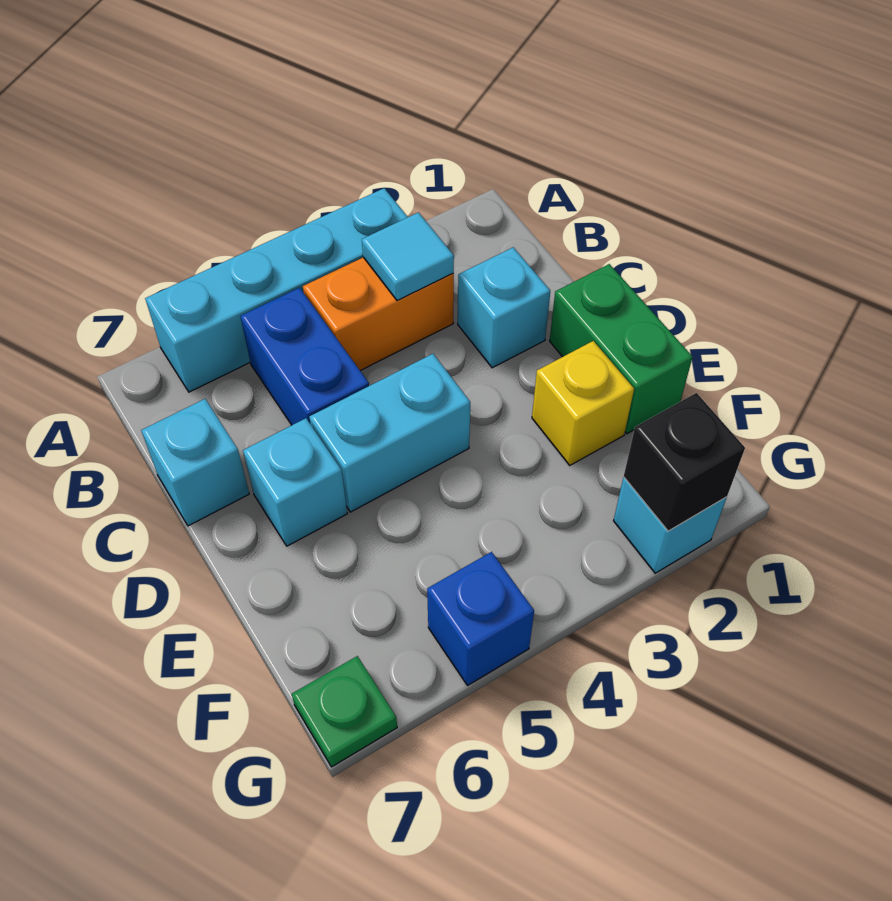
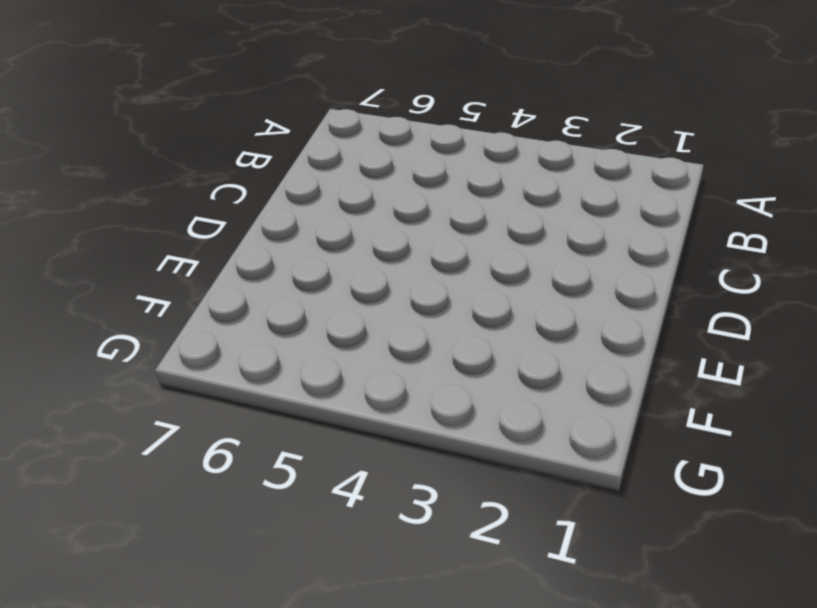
none -> cyan 1x4 brick [145,188,407,392]
none -> orange 1x2 brick [303,257,454,371]
none -> blue 1x2 brick [241,288,369,425]

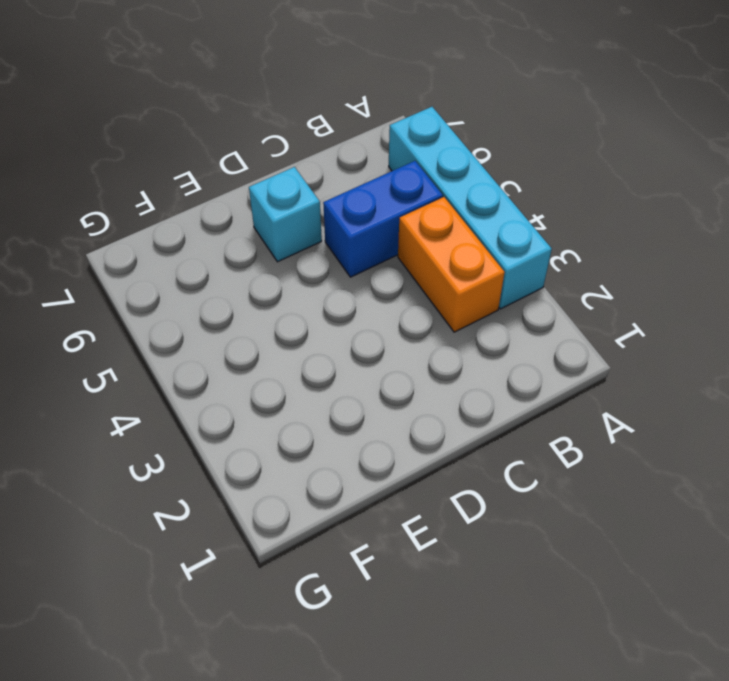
none -> cyan 1x1 brick [458,247,550,368]
none -> cyan 1x1 brick [141,399,249,526]
none -> green 1x2 brick [550,264,693,434]

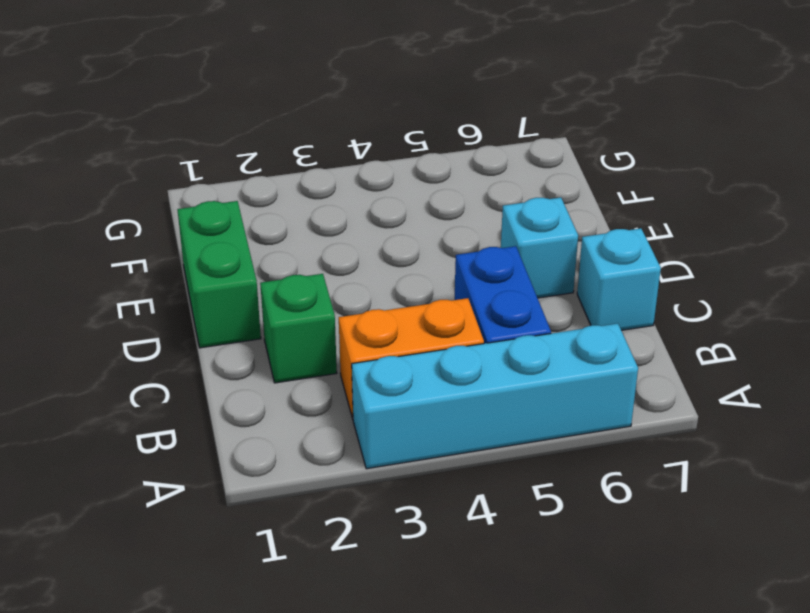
green 1x1 brick [260,274,337,383] -> cyan 1x1 brick [458,247,550,368]
none -> cyan 1x2 brick [309,354,470,512]
none -> yellow 1x1 brick [532,341,634,465]
none -> cyan 1x1 brick [614,477,727,573]

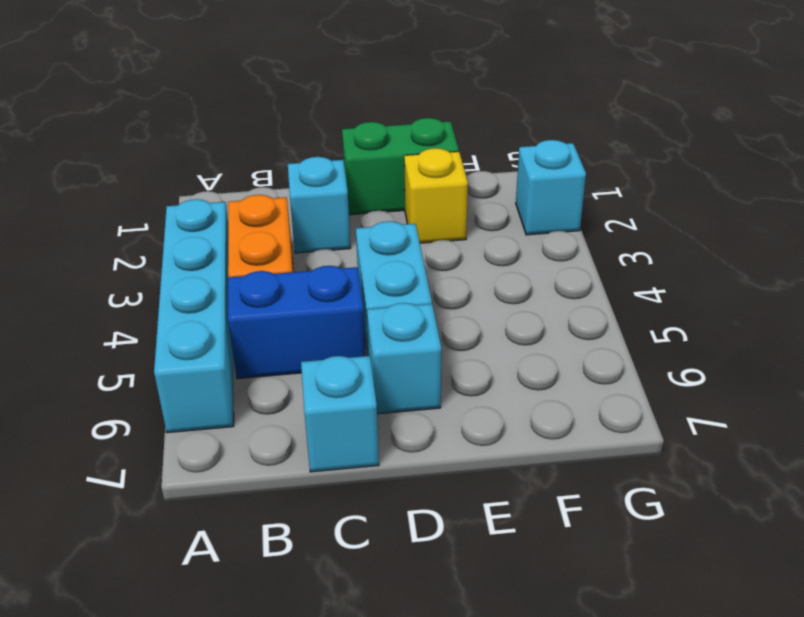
none -> blue 1x1 brick [427,552,534,686]
none -> green 1x1 plate [292,656,397,767]
none -> cyan 1x1 tile [362,212,454,300]

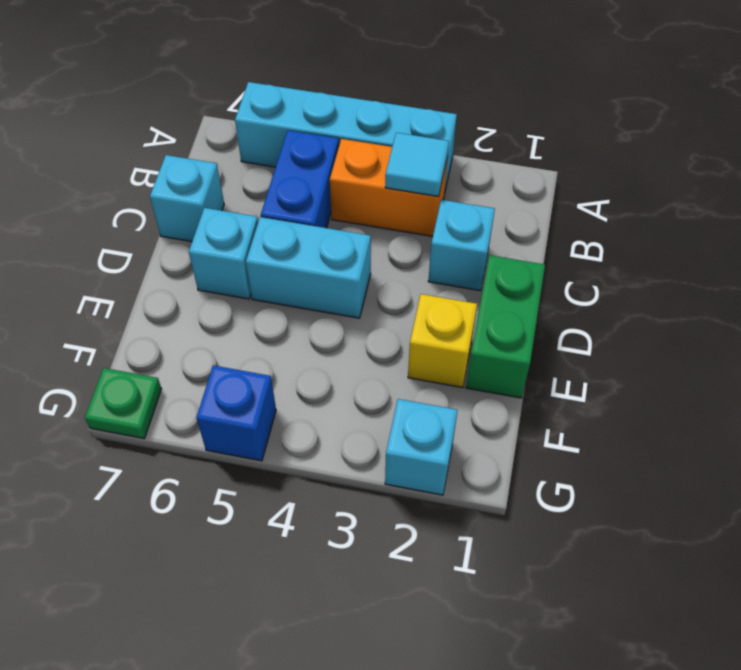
none -> black 1x1 brick [624,393,745,531]

